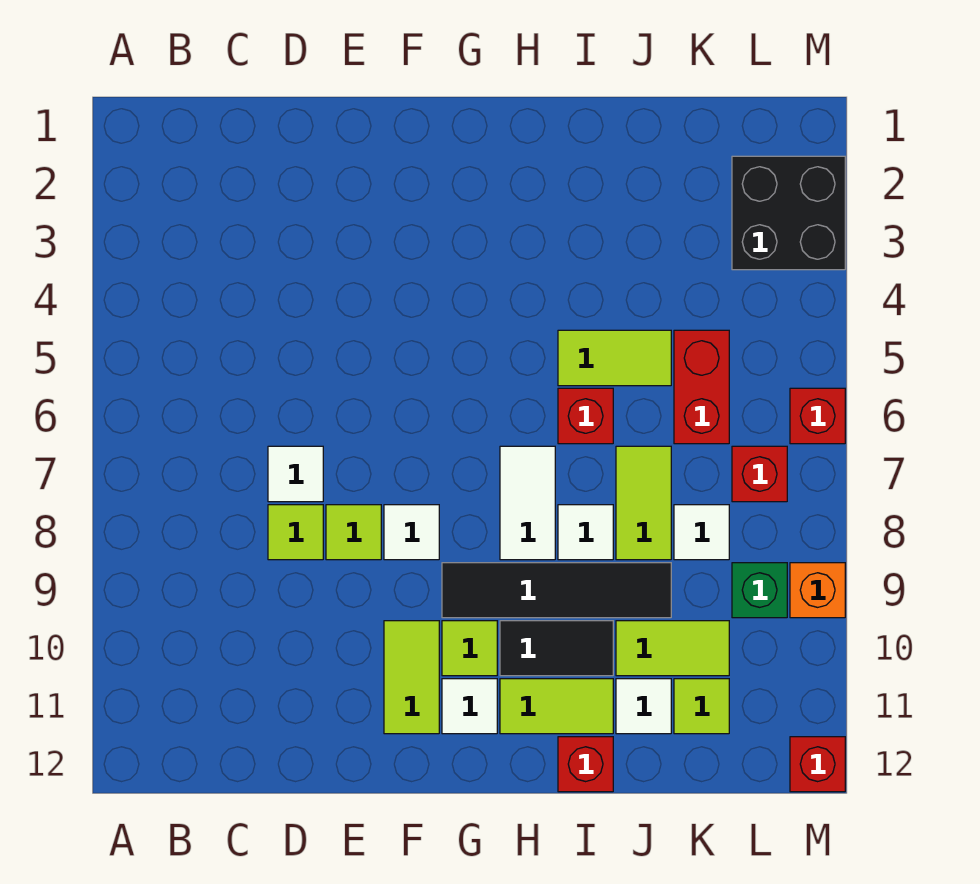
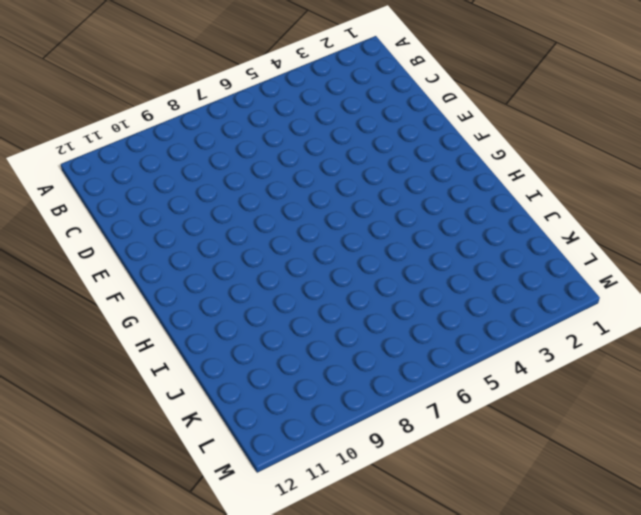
none -> white 1x1 tile [268,446,323,502]
none -> lime 1x1 tile [268,505,323,560]
none -> lime 1x1 tile [326,505,381,560]

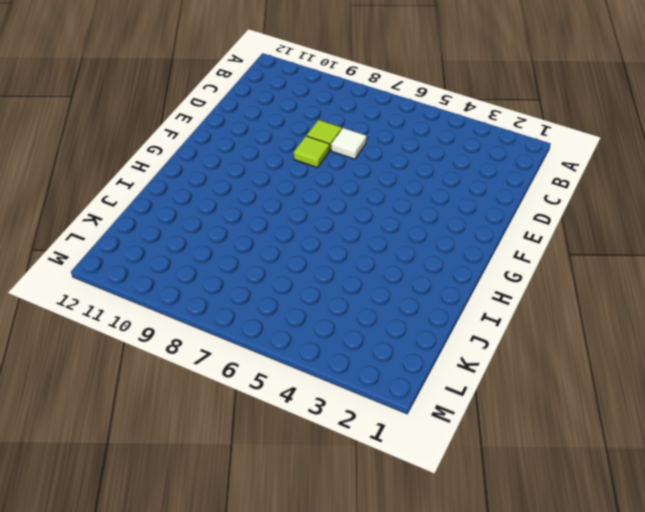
none -> white 1x1 tile [384,505,439,560]
none -> lime 1x2 tile [384,621,439,734]
none -> black 1x4 tile [442,563,671,618]

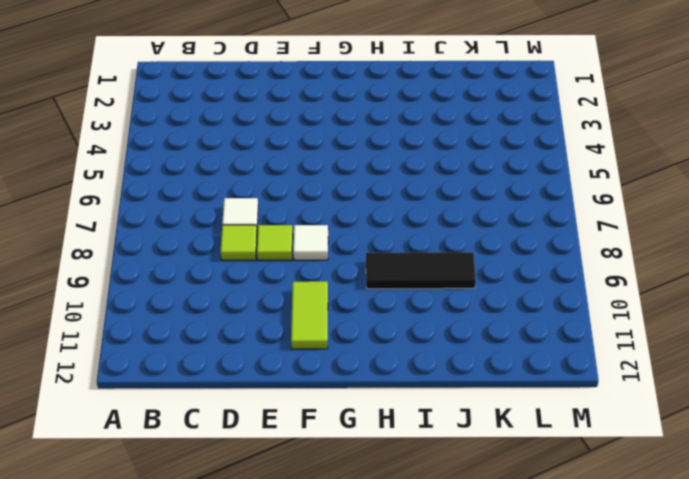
black 1x3 tile [366,252,476,289] -> black 1x4 tile [442,563,671,618]
none -> lime 1x1 tile [442,621,497,676]
none -> white 1x1 tile [442,679,497,734]
none -> white 1x2 tile [500,446,555,560]

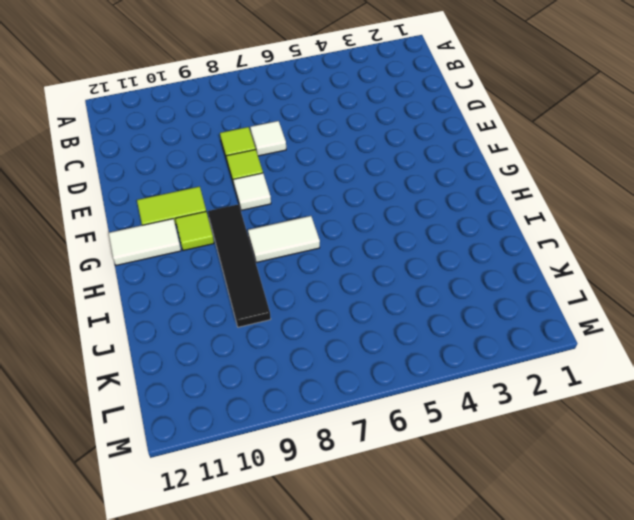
white 1x2 tile [109,219,181,265] -> white 1x1 tile [442,679,497,734]
none -> black 1x2 tile [500,621,613,676]
none -> lime 1x2 tile [500,679,613,734]
none -> lime 1x2 tile [558,330,671,386]

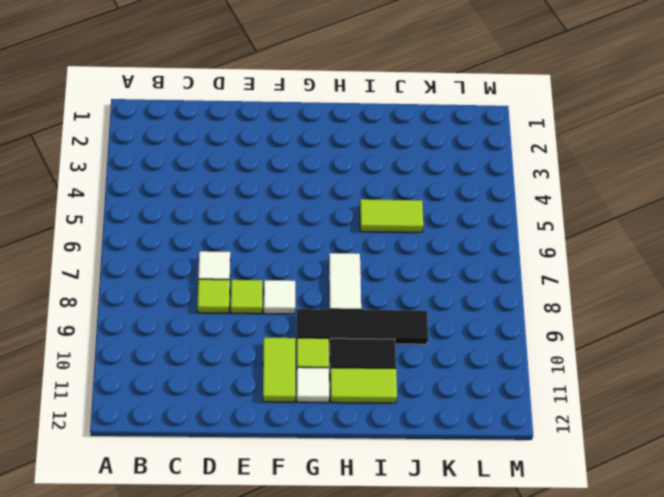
none -> red 1x1 brick [558,388,613,444]
none -> white 1x1 tile [558,505,613,560]
none -> red 1x1 brick [558,737,613,792]

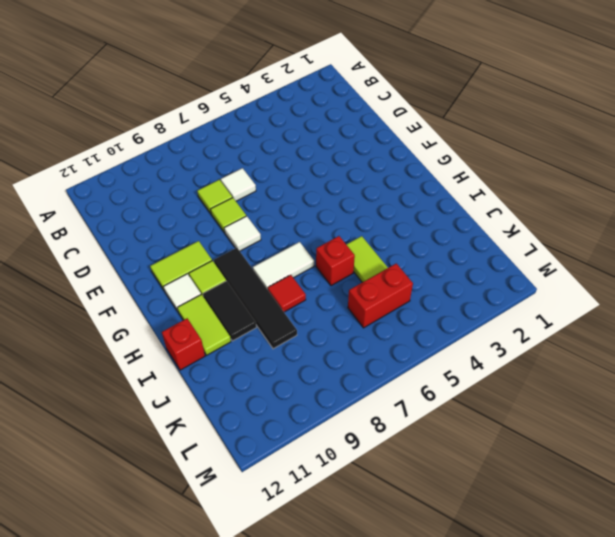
red 1x1 tile [268,275,306,312] -> white 1x1 tile [558,505,613,560]
none -> lime 1x2 tile [616,446,671,560]
none -> lime 1x2 tile [616,621,729,676]
none -> white 1x1 tile [616,679,671,734]

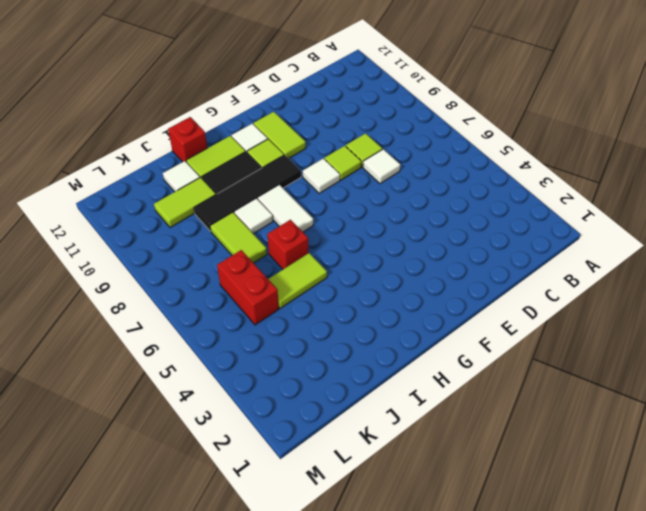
none -> white 1x1 tile [674,505,729,560]
none -> lime 1x1 tile [674,679,729,734]
none -> black 2x2 brick [732,156,845,270]

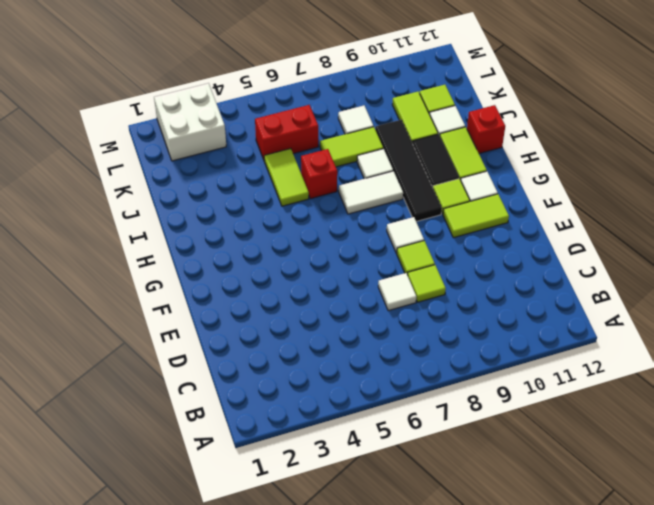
white 2x2 brick [154,83,226,161] -> black 2x2 brick [732,156,845,270]
none -> red 1x1 brick [732,446,787,502]
none -> green 1x1 brick [732,563,787,618]
none -> red 1x1 brick [790,388,845,444]

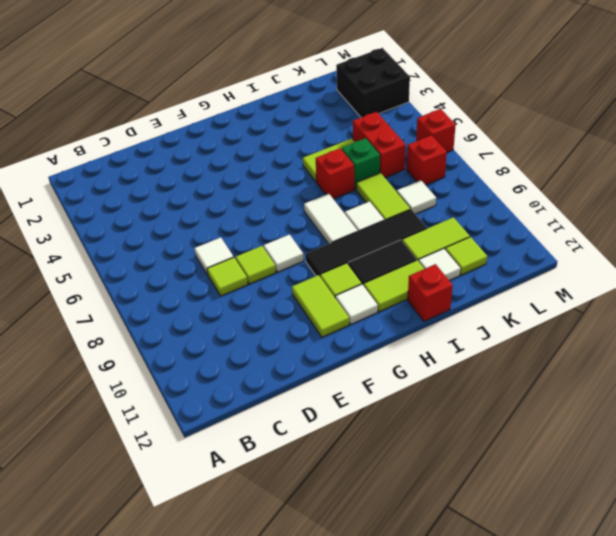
green 1x1 brick [342,138,380,189] -> green 1x1 brick moved to [732,563,787,618]
none -> orange 1x1 brick [790,563,845,618]
none -> red 1x1 brick [790,737,845,792]

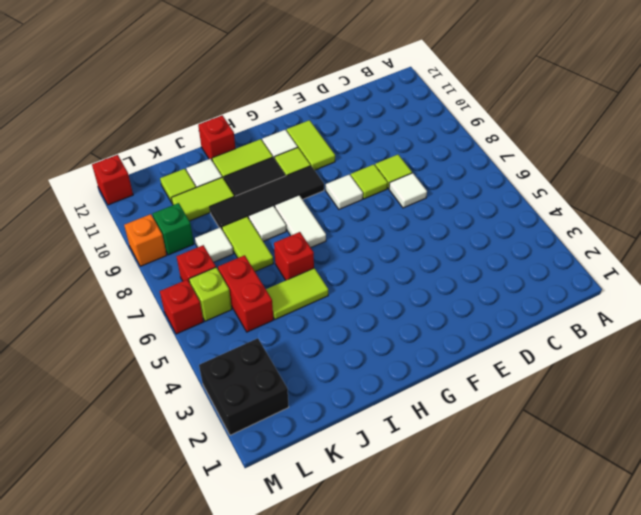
lime 1x1 brick [189,267,232,321] -> none

